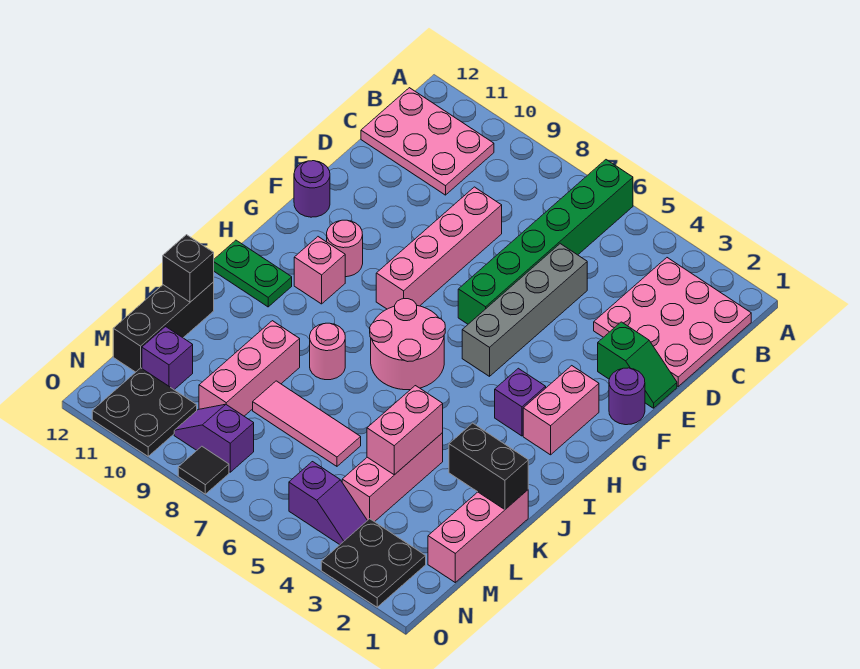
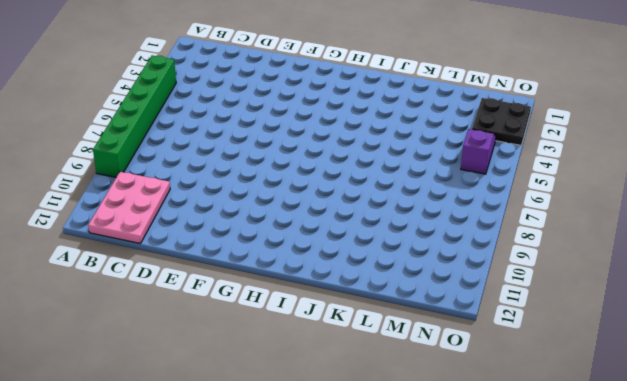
green 1x6 brick [93,55,176,177] -> green 1x6 brick turned to [458,160,633,324]
none -> pink 3x3 plate [594,258,751,386]
none -> grey 1x4 brick [462,244,587,376]
none -> pink 1x4 brick [376,187,502,309]

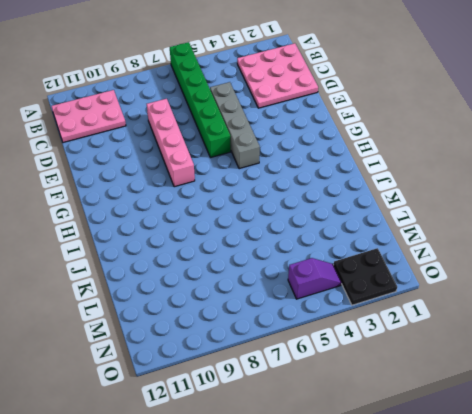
none -> green 1x2 slope [598,322,677,408]
none -> purple 1x1 round brick [609,368,645,425]
none -> purple 1x1 round brick [294,161,330,217]

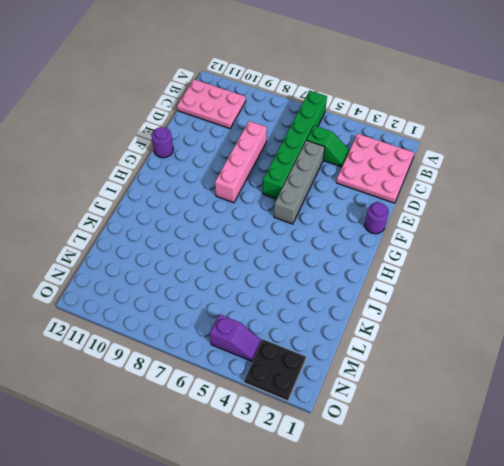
green 1x2 slope [307,126,349,167] -> green 1x2 slope moved to [598,322,677,408]
none -> pink 1x2 brick [523,366,599,455]
none -> pink 1x1 round brick [327,220,363,277]
none -> purple 1x1 brick [495,368,546,436]

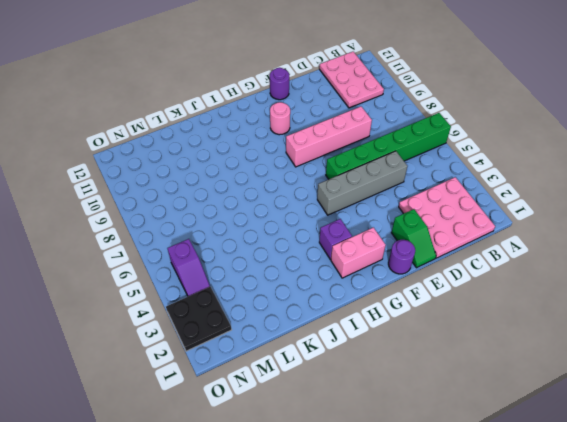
none -> pink 2x2 round brick [370,299,445,390]
none -> pink 1x1 brick [294,237,345,304]
none -> green 1x2 plate [214,240,292,307]

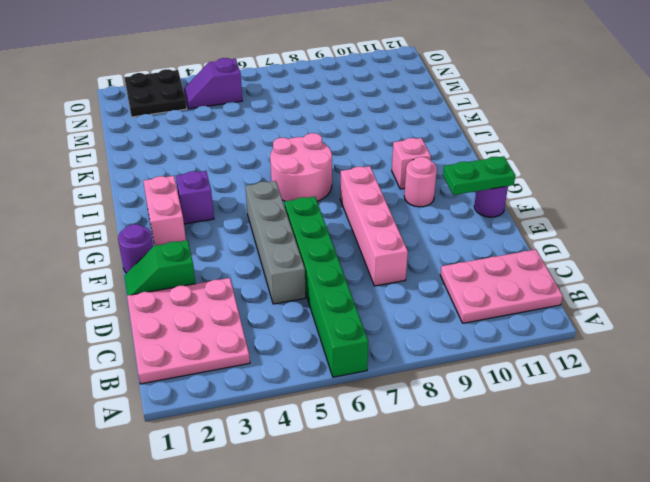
green 1x2 plate [443,156,515,195] -> green 1x2 plate moved to [214,240,292,307]
none -> pink 1x1 round brick [310,323,345,380]
none -> pink 1x3 brick [428,490,528,582]
none -> pink 1x3 brick [342,433,443,522]

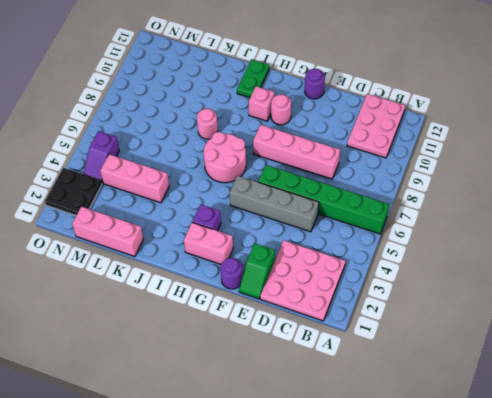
none -> pink 1x3 brick [199,321,300,416]
none -> black 1x3 brick [113,282,214,372]
none -> pink 1x3 tile [253,381,361,466]

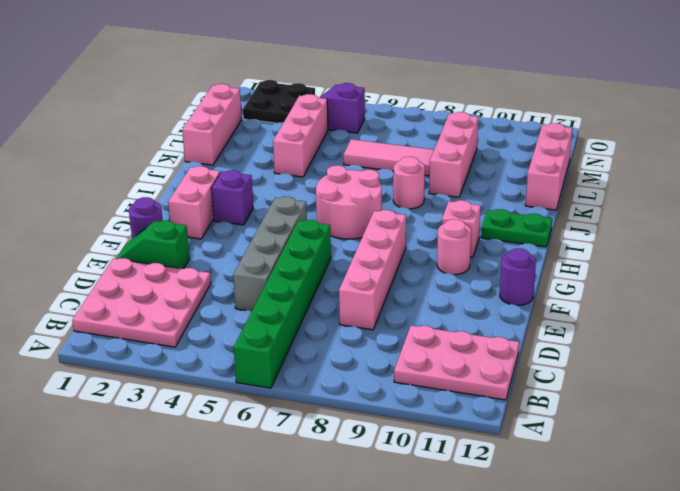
pink 1x3 brick [525,123,572,210] -> black 1x3 brick [113,282,214,372]
none -> purple 1x1 brick [142,327,193,390]
none -> purple 1x2 slope [174,404,254,472]
none -> black 2x2 plate [92,368,197,456]

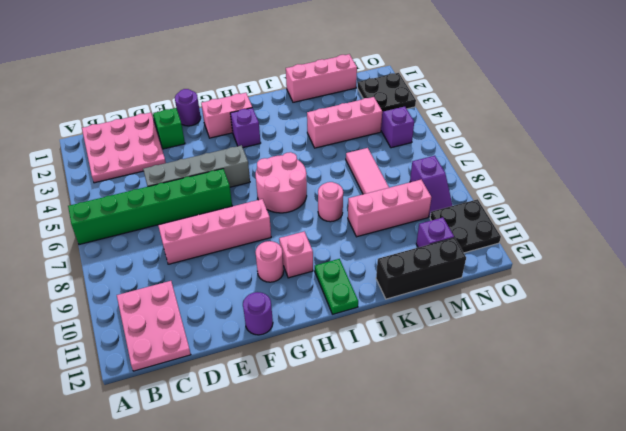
none -> black 1x1 tile [178,446,229,494]
none -> black 1x2 brick [449,423,528,509]
none -> pink 1x2 brick [367,386,443,475]

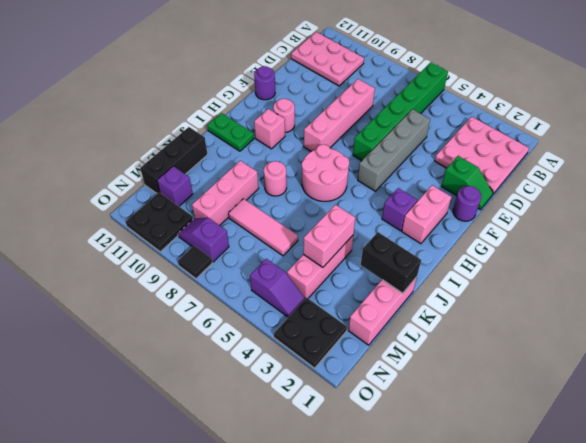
none -> black 1x1 brick [163,235,214,302]

